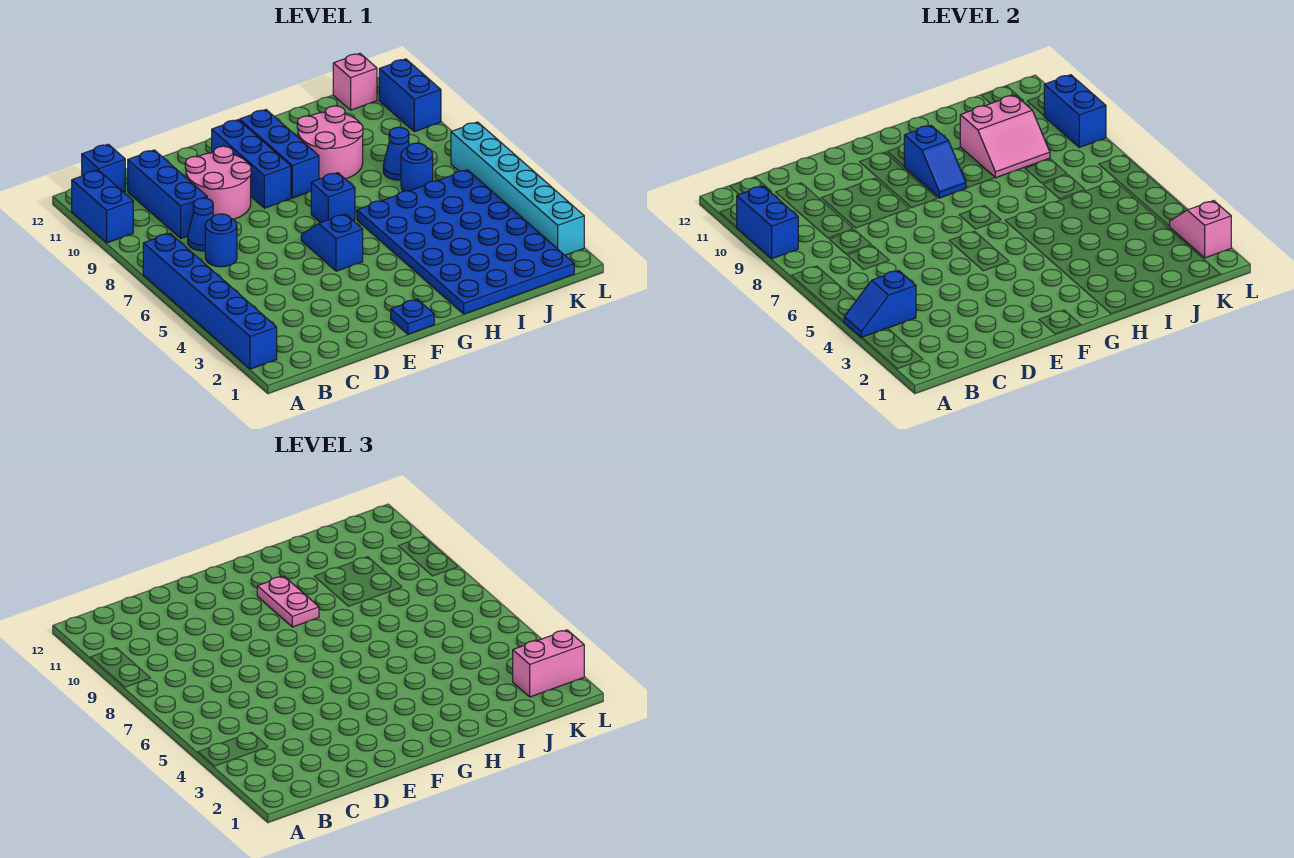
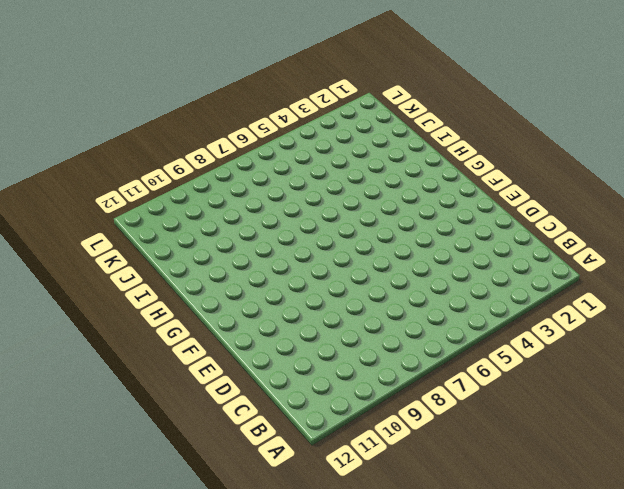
none -> blue 1x6 brick [143,233,277,369]
none -> blue 1x2 brick [72,170,133,243]
none -> blue 1x1 brick [82,144,125,192]

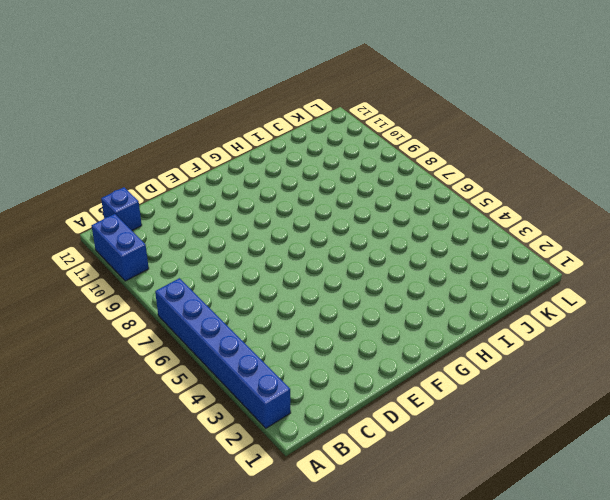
none -> blue 1x1 round brick [205,214,237,267]
none -> blue 1x1 cone [188,198,214,251]
none -> blue 1x3 brick [128,150,207,238]

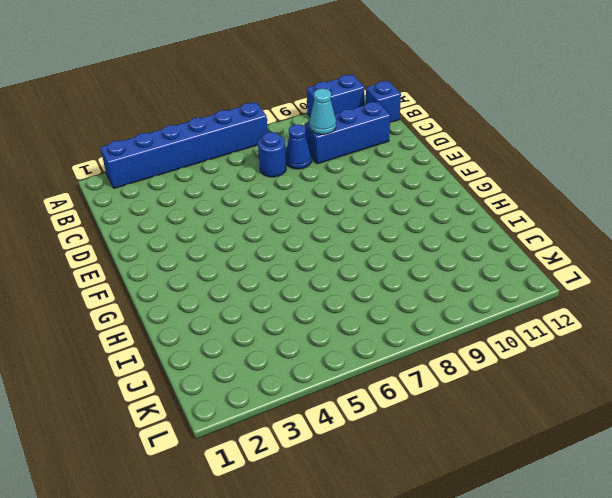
cyan 1x1 cone [309,89,336,134] -> none
none -> pink 2x2 round brick [185,146,251,219]
none -> blue 1x1 plate [391,299,434,334]
none -> blue 1x2 slope [301,214,363,271]

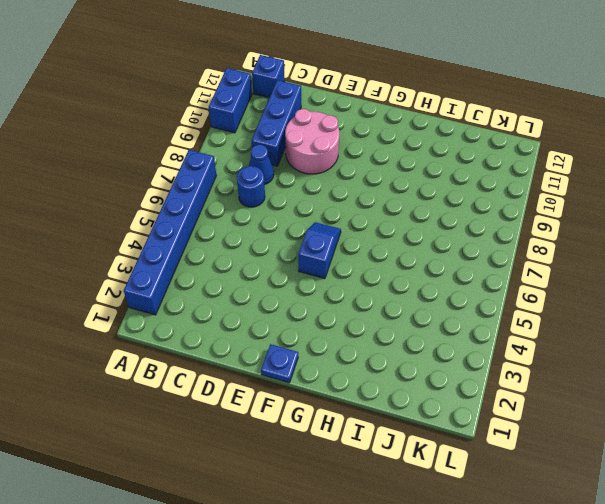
none -> blue 1x3 brick [212,120,291,208]
none -> blue 1x1 brick [311,173,355,223]
none -> blue 1x3 brick [240,110,319,198]

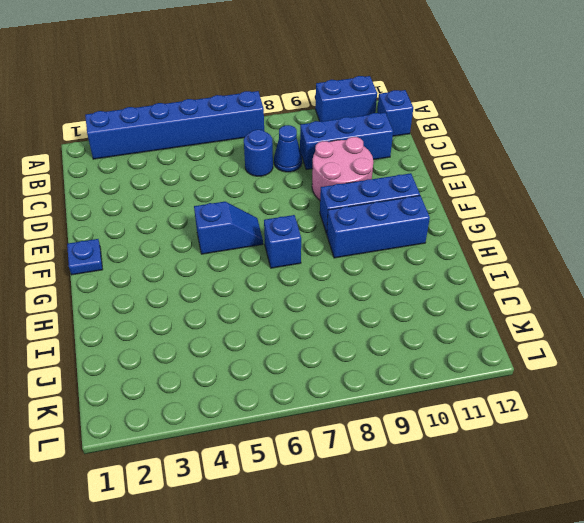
none -> blue 4x6 plate [357,170,574,314]
none -> pink 2x2 round brick [297,106,363,179]
none -> blue 1x1 round brick [401,143,433,191]

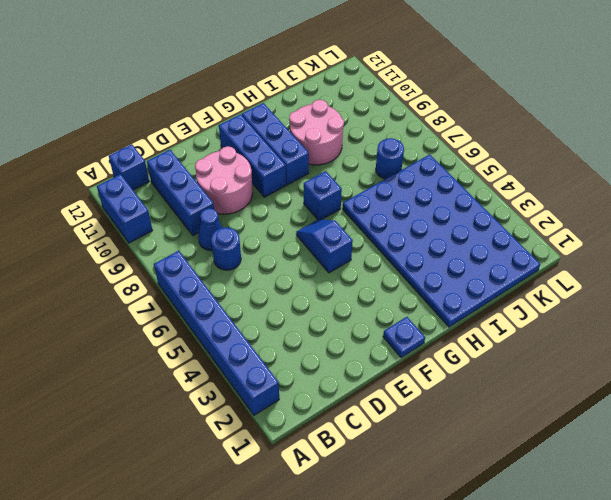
none -> blue 1x1 cone [383,127,409,180]
none -> pink 1x1 brick [333,53,377,110]
none -> cyan 1x6 brick [451,122,584,255]

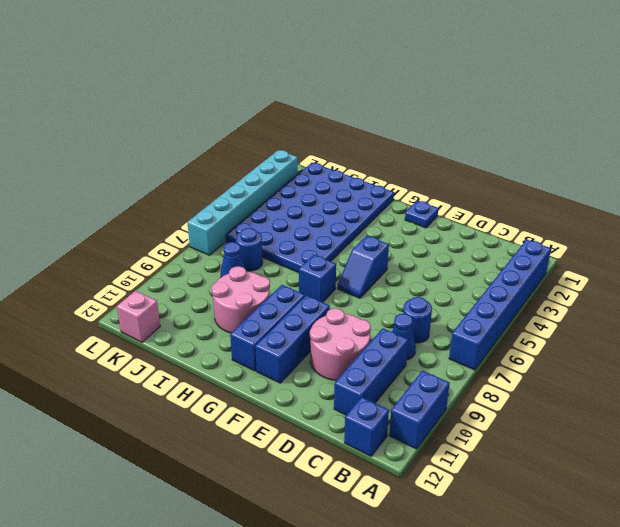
none -> blue 1x2 brick [379,59,441,132]
none -> blue 1x2 slope [844,271,916,338]
none -> blue 1x2 brick [737,186,798,259]

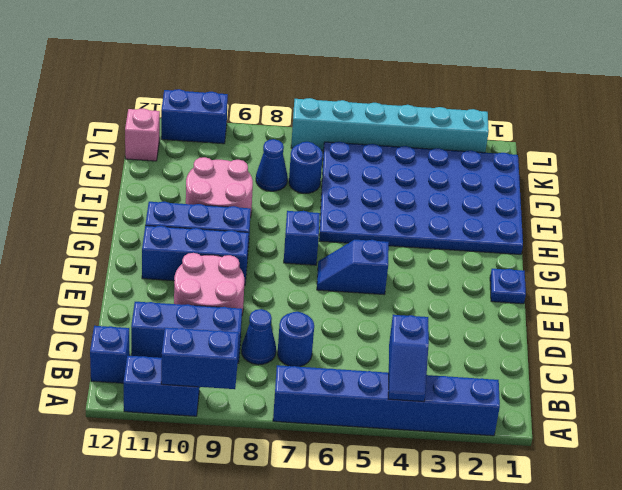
none -> blue 1x2 slope [904,125,966,198]
none -> pink 2x2 slope [960,95,1050,178]
none -> pink 1x2 slope [1169,201,1231,258]

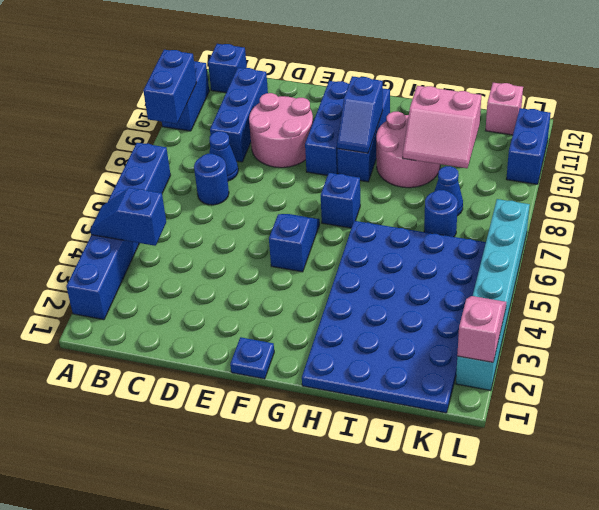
none -> blue 1x2 brick [1044,75,1106,147]
none -> pink 1x2 plate [257,576,319,627]
none -> pink 1x2 brick [513,630,584,697]

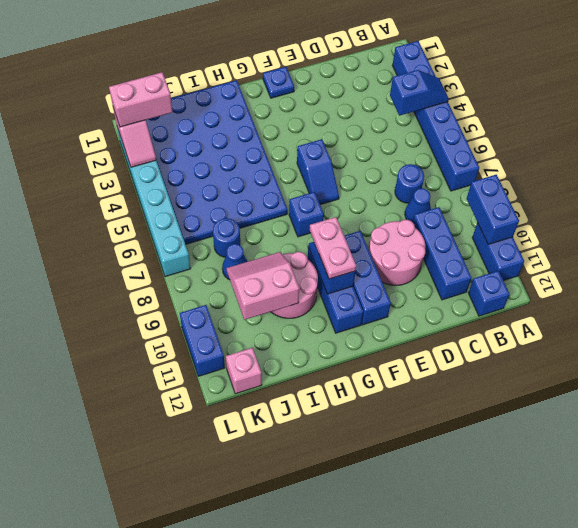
none -> blue 1x2 brick [1044,75,1106,147]

